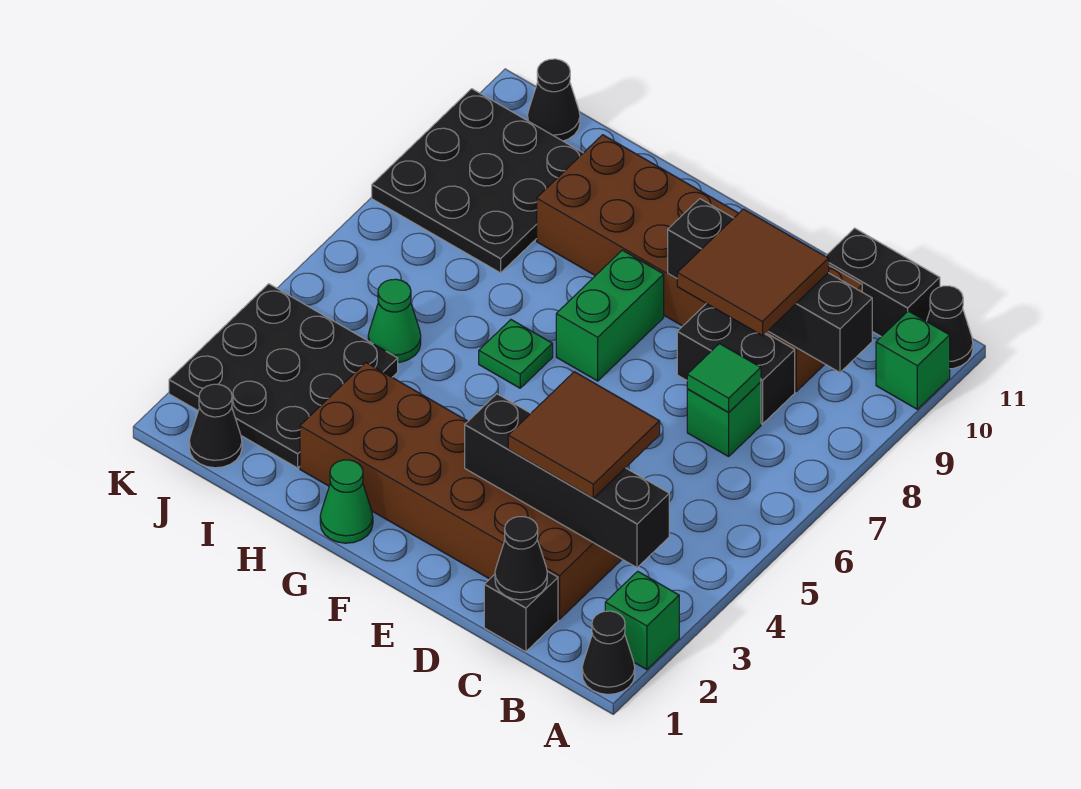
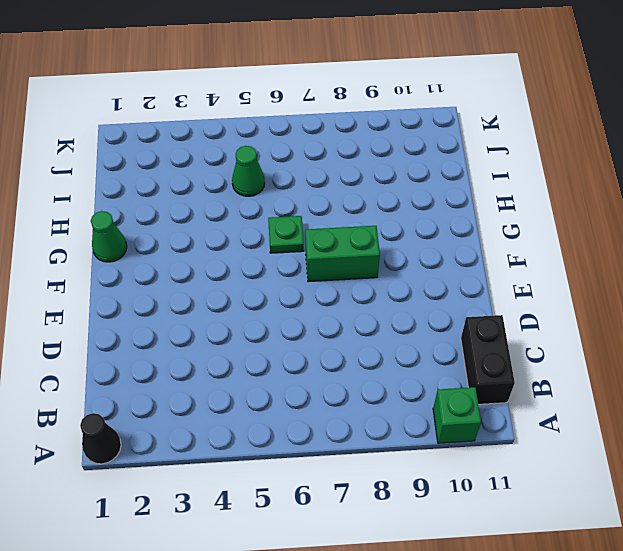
none -> green 1x1 brick [605,571,679,670]
none -> black 1x1 cone [927,286,973,369]
none -> black 1x1 brick [484,571,558,652]

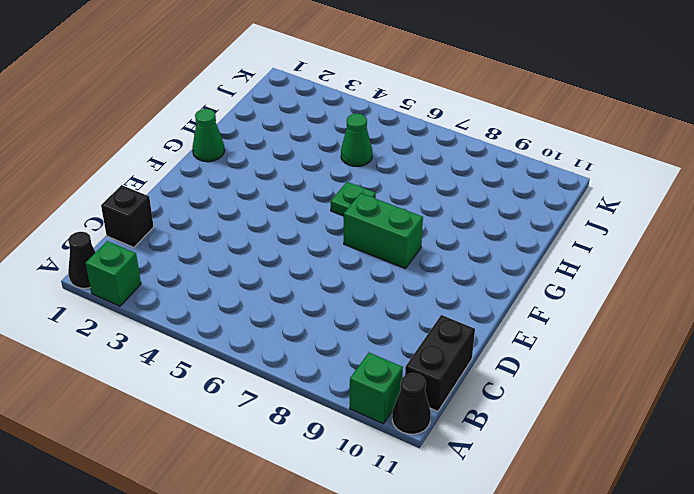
none -> brown 2x6 brick [300,363,622,619]
none -> green 1x1 brick [687,382,761,456]
none -> black 1x2 brick [677,304,795,424]

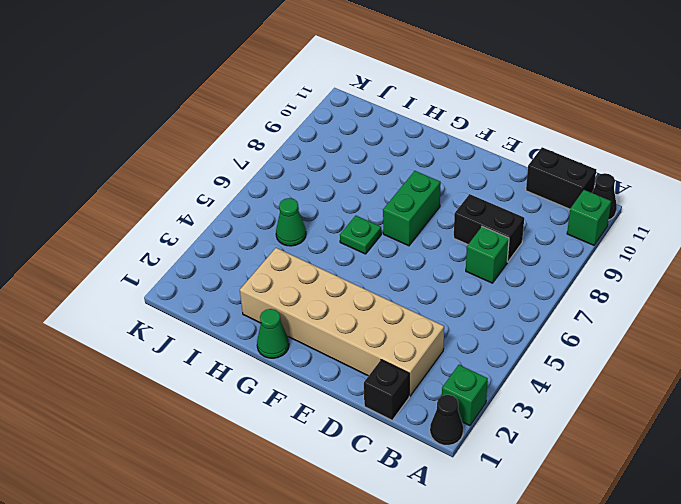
tan 2x6 brick [240,248,444,396] -> brown 2x6 brick [300,363,622,619]
none -> brown 2x6 brick [537,135,862,391]
none -> black 3x3 plate [169,284,398,468]
none -> black 3x3 plate [372,89,583,273]

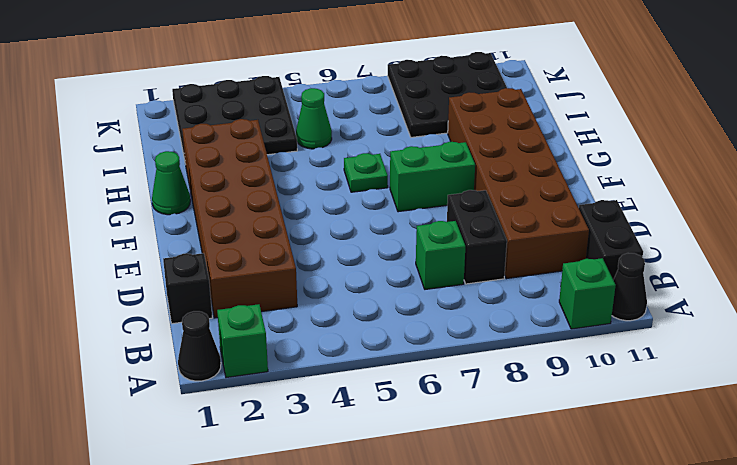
none -> black 1x1 cone [189,384,242,468]
none -> black 1x1 cone [527,59,580,141]
none -> black 1x4 brick [465,394,669,568]

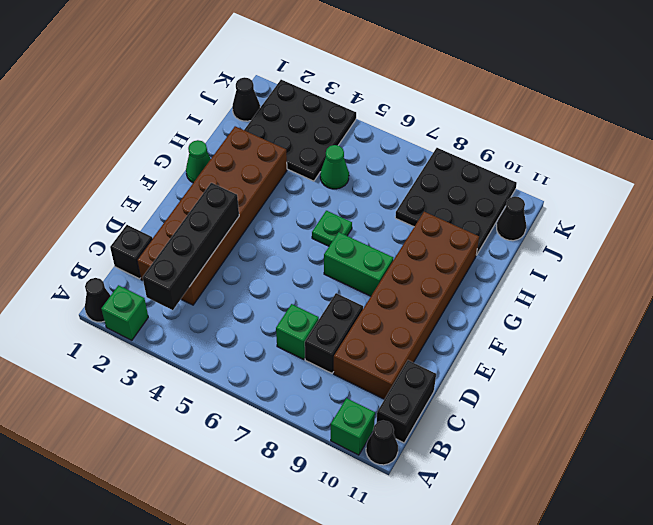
none -> black 1x4 brick [668,199,872,372]
none -> black 1x1 cone [495,517,547,600]
none -> green 1x1 tile [687,344,761,412]

